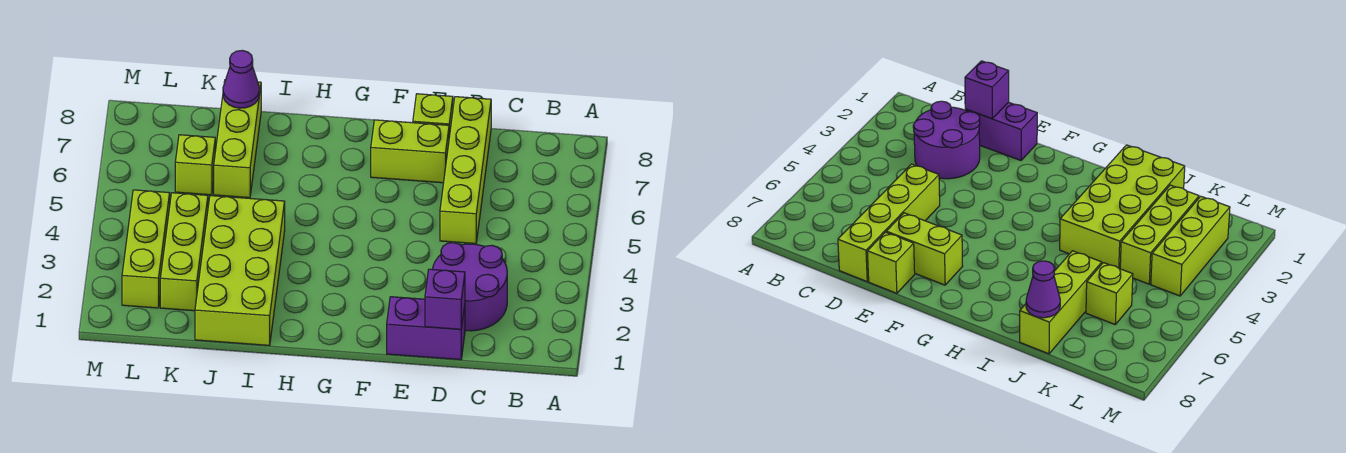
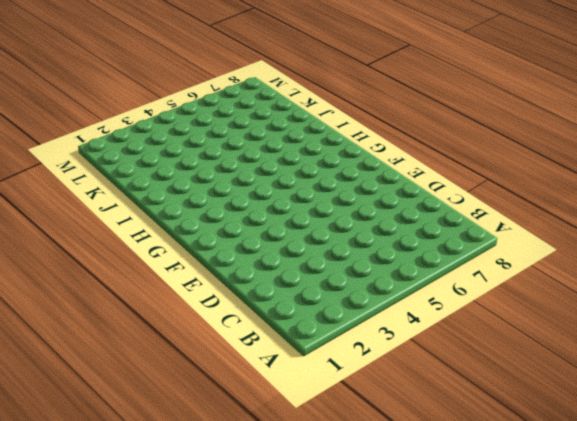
none -> purple 2x2 round brick [433,243,507,331]
none -> purple 1x2 brick [387,297,465,360]
none -> lime 1x4 brick [440,97,491,244]

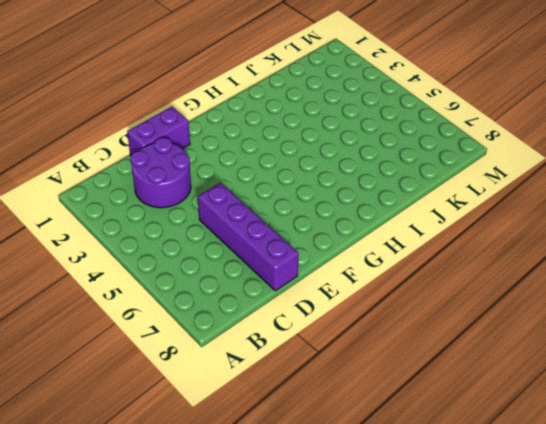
purple 1x4 brick [198,183,299,291] -> lime 1x4 brick [440,97,491,244]
none -> lime 1x2 brick [371,120,449,183]
none -> lime 1x1 brick [413,94,453,137]
none -> lime 2x4 brick [195,196,285,345]

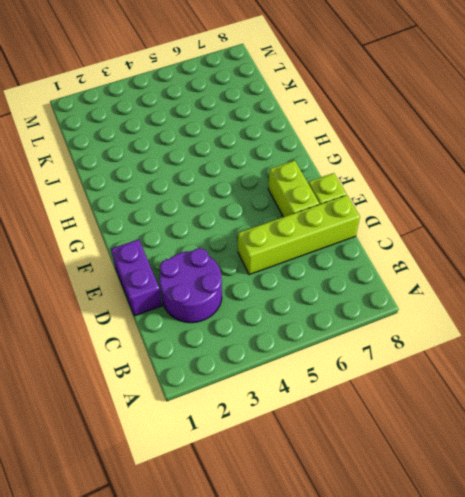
none -> lime 2x4 brick [195,196,285,345]
none -> lime 1x3 brick [214,81,261,198]
none -> lime 1x3 brick [160,193,208,311]

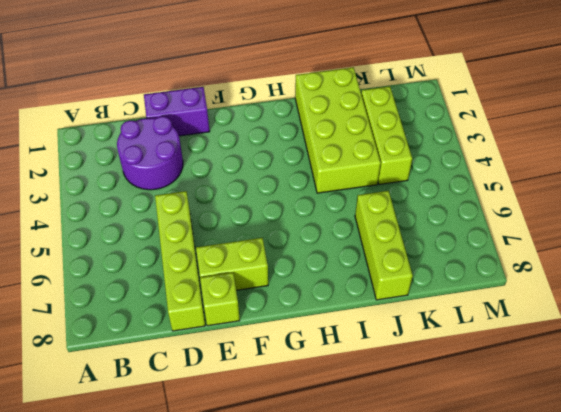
none -> lime 1x1 brick [175,135,215,195]
none -> lime 1x3 brick [122,190,170,308]
none -> purple 1x1 brick [425,269,465,329]

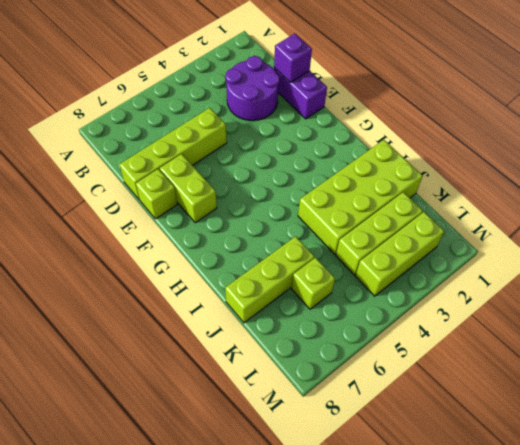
none -> purple 1x1 cone [223,50,259,108]

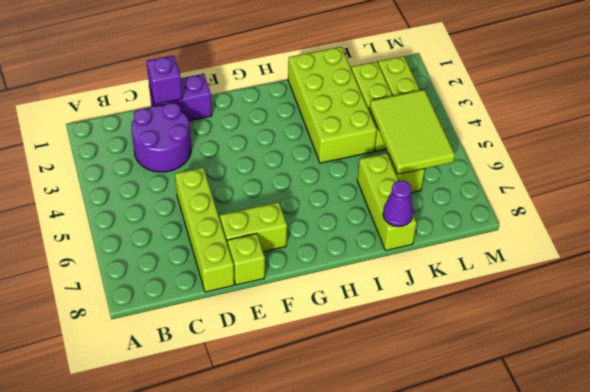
lime 2x3 tile [369,90,455,174] -> none

